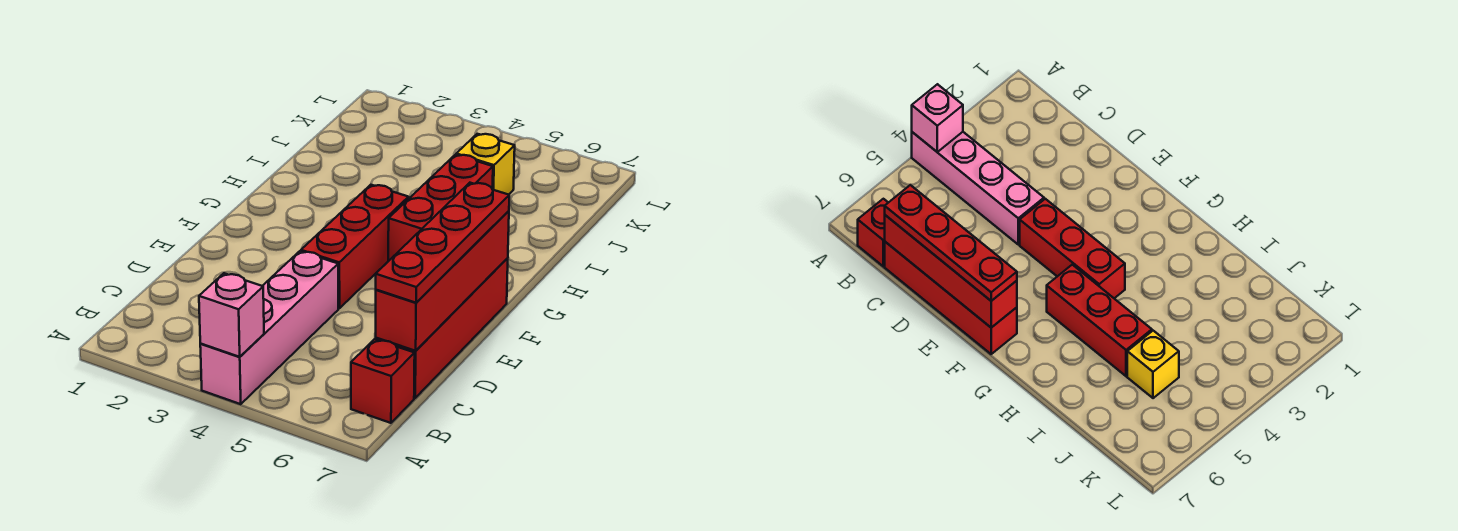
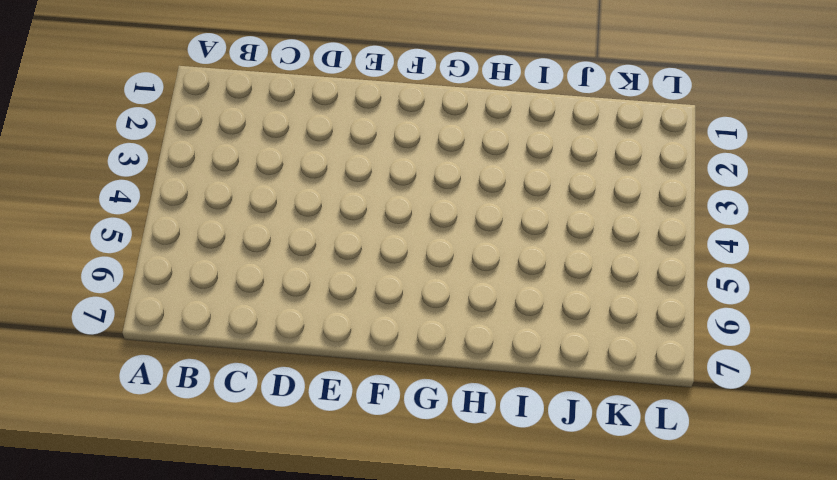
none -> pink 1x4 brick [200,251,338,404]
none -> red 1x1 brick [351,339,415,423]

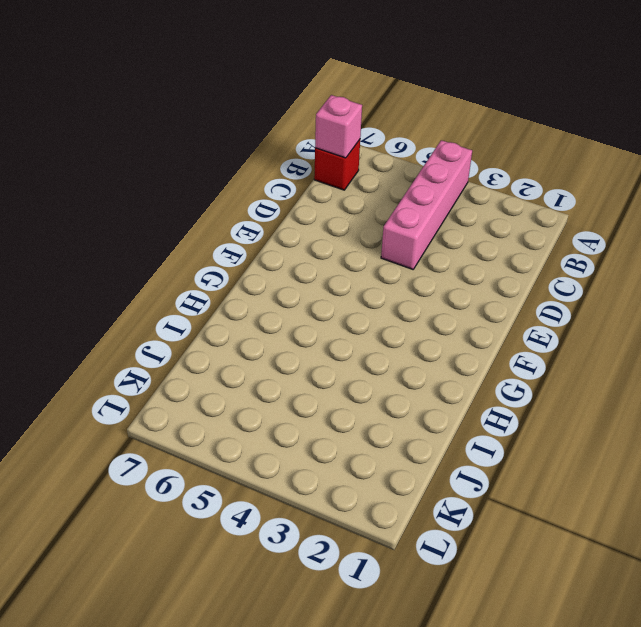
pink 1x1 brick [315,95,362,158] -> pink 1x1 brick moved to [199,273,264,357]
none -> red 1x4 brick [376,258,508,398]
none -> red 1x3 brick [301,185,409,308]

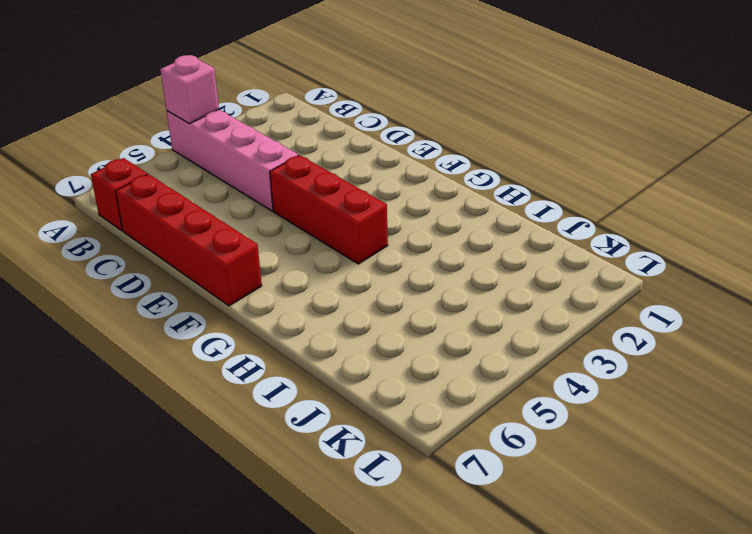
none -> red 1x3 brick [388,155,493,261]
none -> yellow 1x1 brick [456,134,515,195]

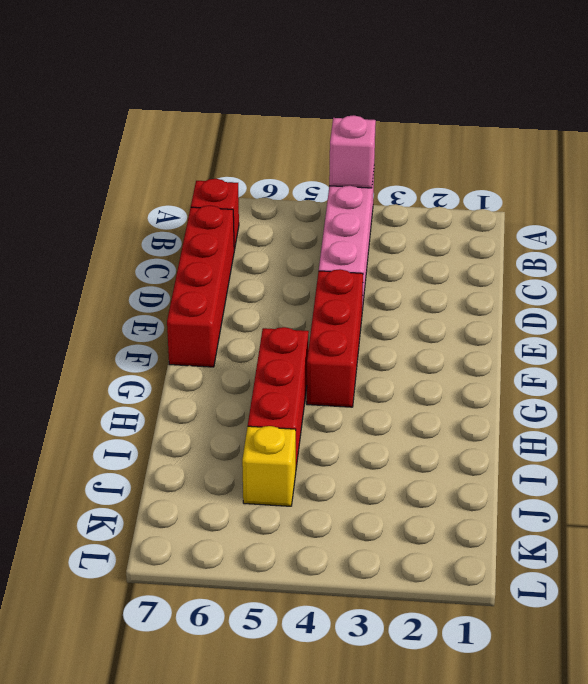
none -> red 1x4 brick [376,211,509,351]
none -> red 1x4 plate [376,183,509,303]

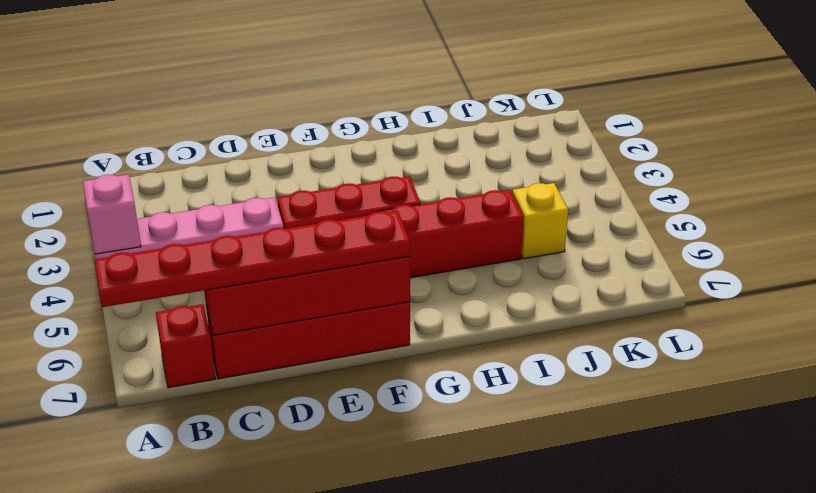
red 1x6 plate [94,211,410,307] -> red 1x4 plate [376,183,509,303]

